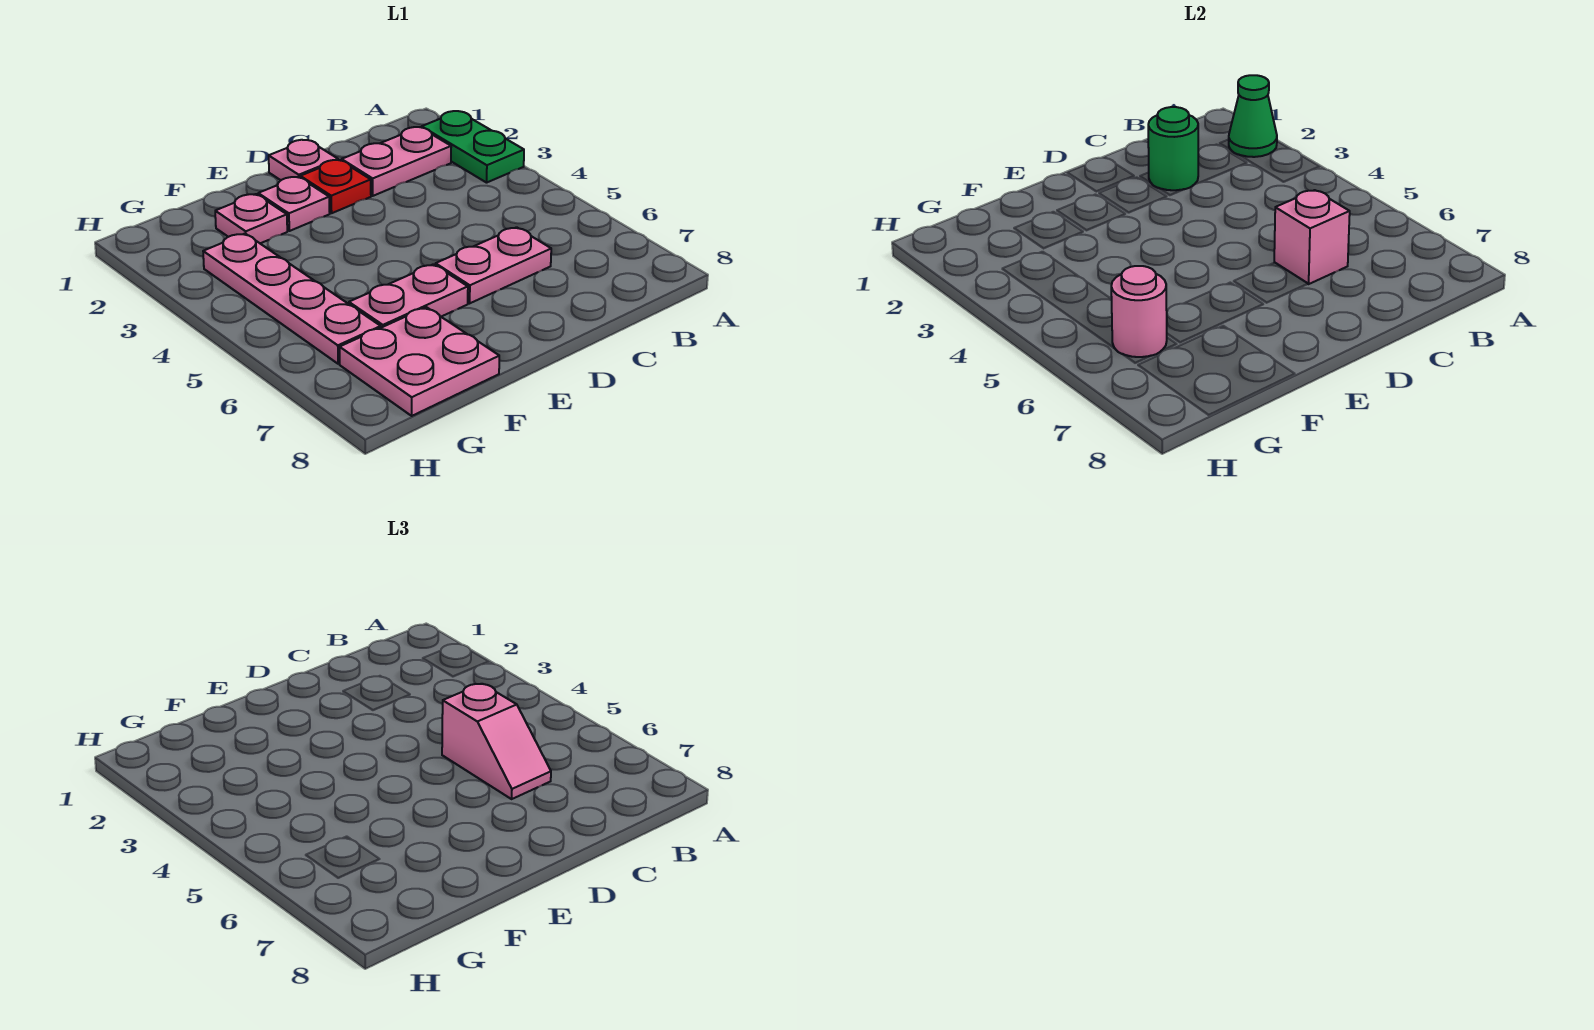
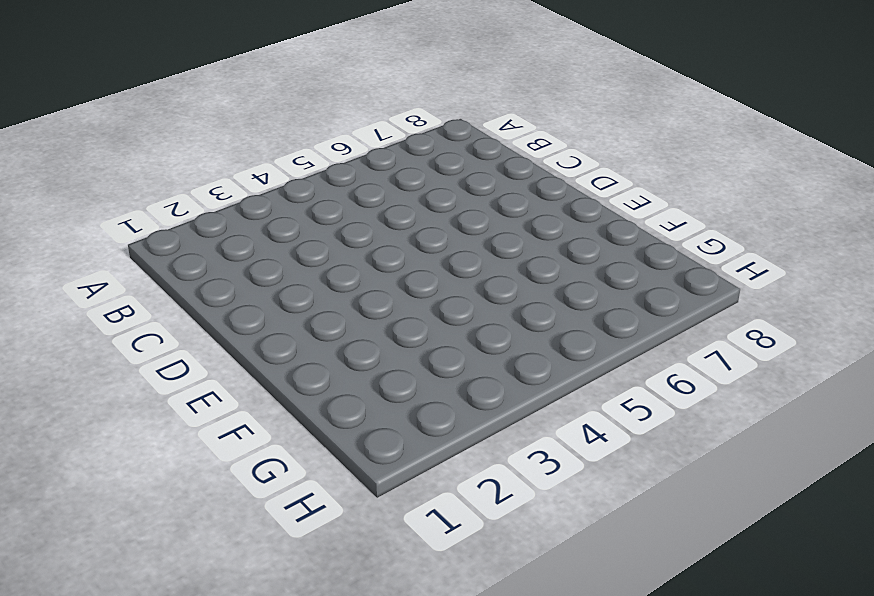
none -> green 1x2 plate [422,111,524,183]
none -> pink 1x2 plate [342,127,451,196]
none -> pink 1x2 plate [436,227,551,303]

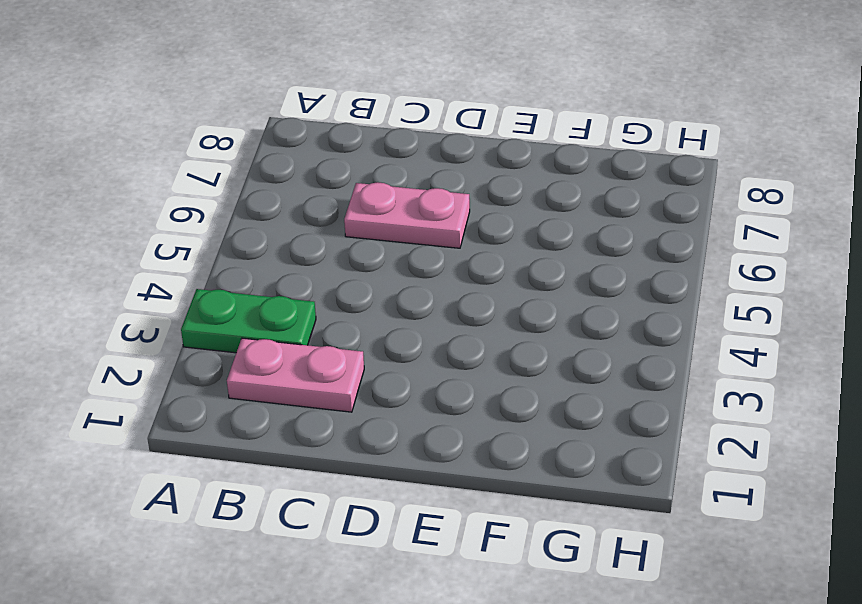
green 1x2 plate [181,289,316,353] -> green 1x2 plate turned to [422,111,524,183]
none -> pink 1x1 plate [269,140,338,180]
none -> red 1x1 plate [300,160,371,213]
none -> pink 1x1 plate [258,177,330,231]

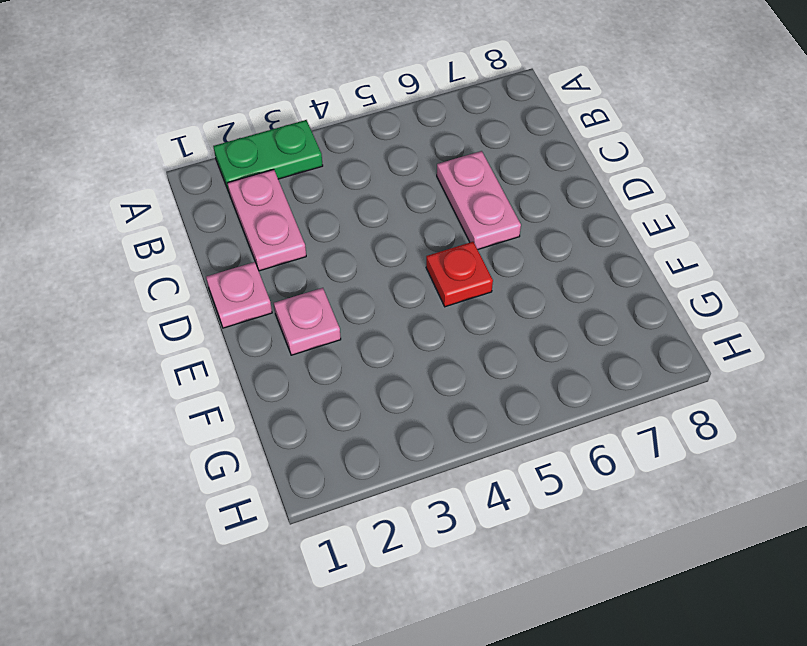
red 1x1 plate [426,242,493,307] -> red 1x1 plate moved to [300,160,371,213]
none -> pink 1x2 plate [349,264,468,328]
none -> pink 1x1 plate [215,194,287,243]
none -> pink 2x2 plate [340,307,499,416]

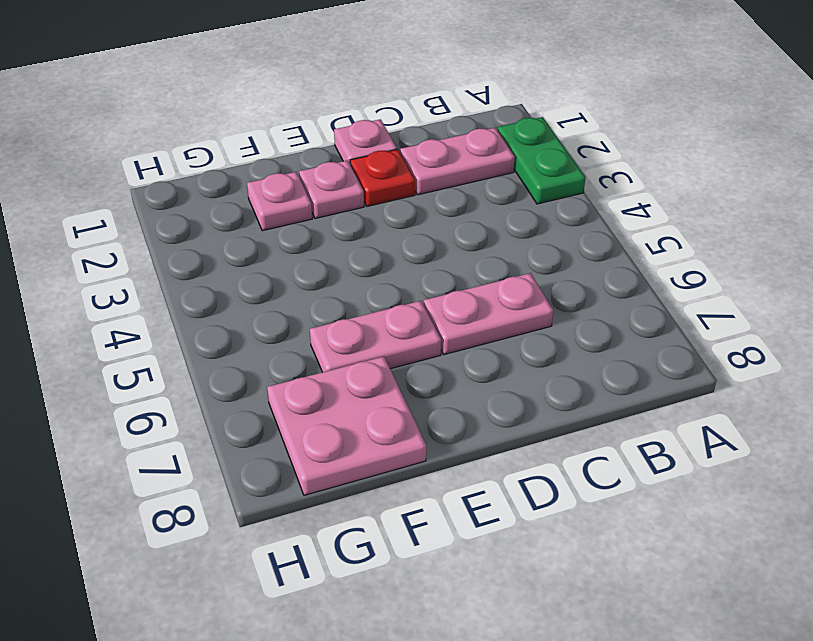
none -> pink 1x4 plate [203,233,381,364]
none -> green 1x1 cone [1229,75,1277,157]
none -> green 1x1 round brick [1148,107,1198,190]

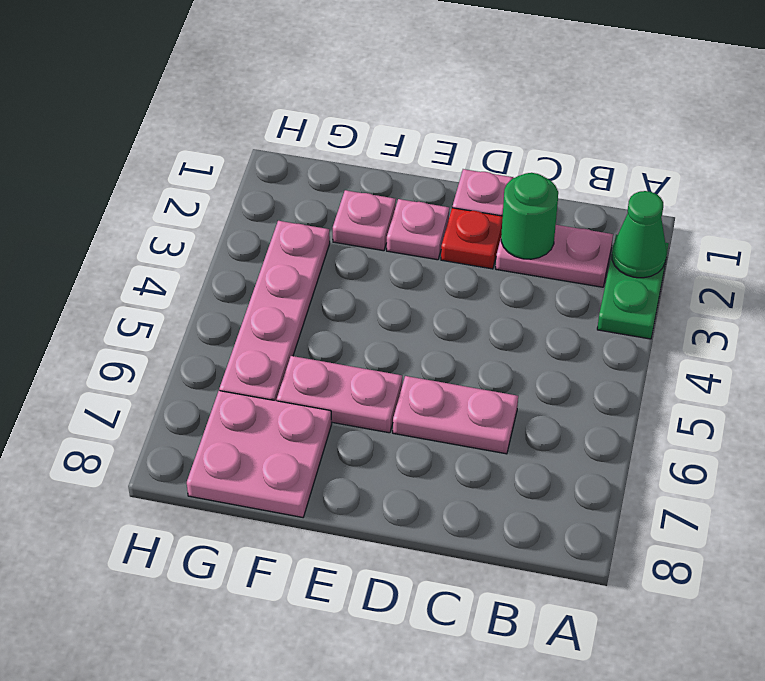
none -> pink 1x1 brick [1274,190,1350,284]
none -> pink 1x1 round brick [1111,266,1167,357]
none -> pink 1x2 slope [442,684,551,799]

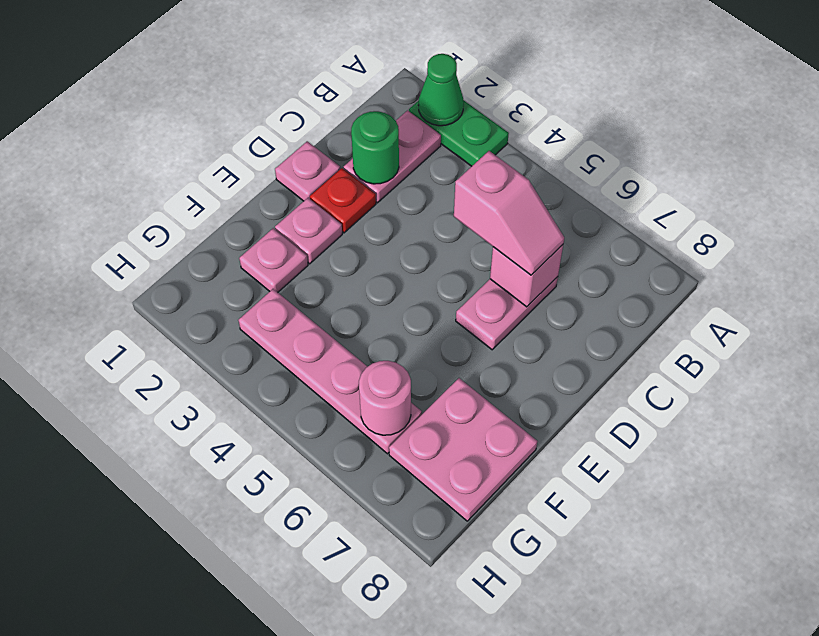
none -> pink 1x2 plate [349,264,468,328]

